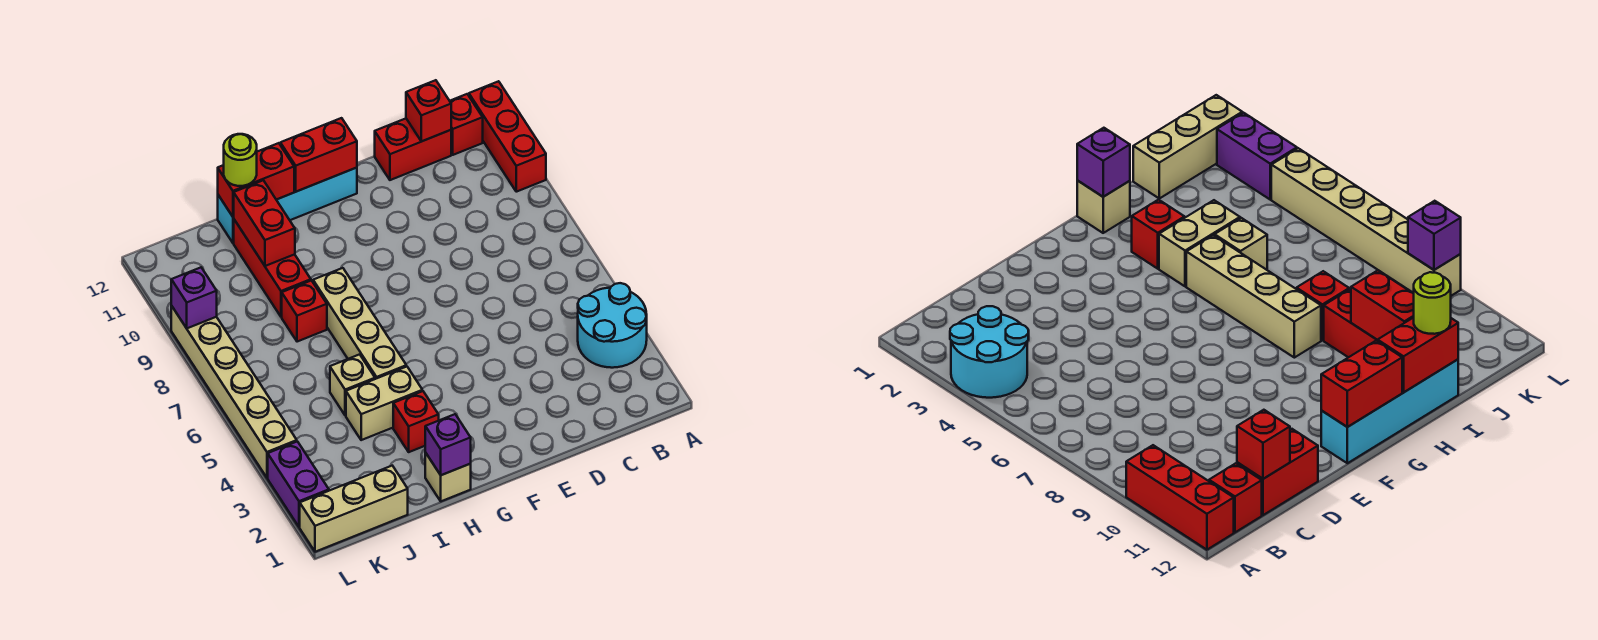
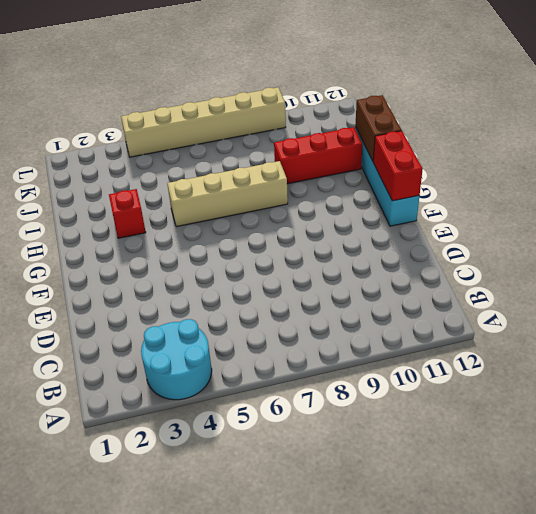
brown 1x2 brick [355,95,402,161] -> red 1x2 brick [218,143,294,217]
none -> red 1x3 brick [469,81,546,192]
none -> red 1x1 brick [450,94,483,155]
none -> red 1x2 brick [375,119,451,180]

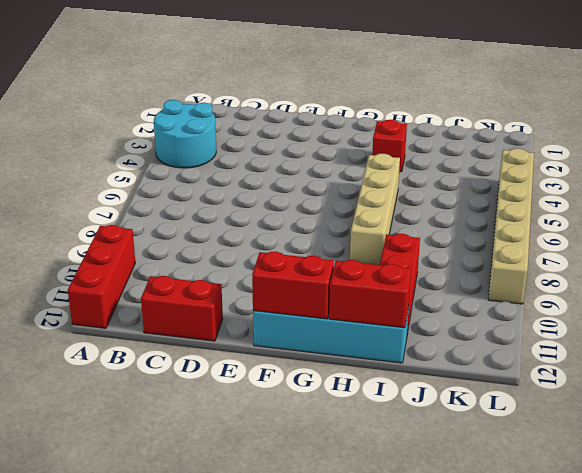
none -> red 1x1 brick [450,94,483,155]
none -> tan 1x1 brick [425,453,471,501]
none -> tan 1x2 brick [346,366,422,440]

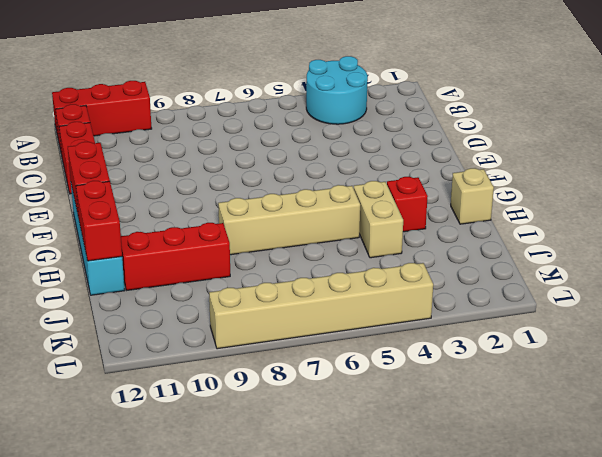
none -> tan 1x1 brick [330,354,375,416]
none -> red 1x1 brick [282,281,327,342]
none -> tan 1x3 brick [300,466,408,552]

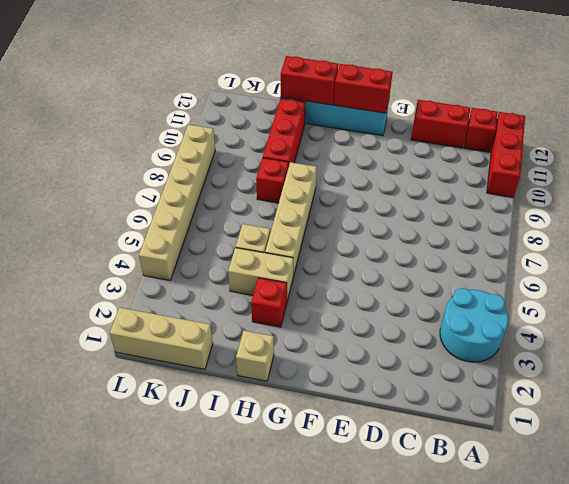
none -> purple 1x2 brick [268,441,329,527]
none -> red 1x1 brick [406,80,451,141]
none -> purple 1x1 brick [425,414,471,475]

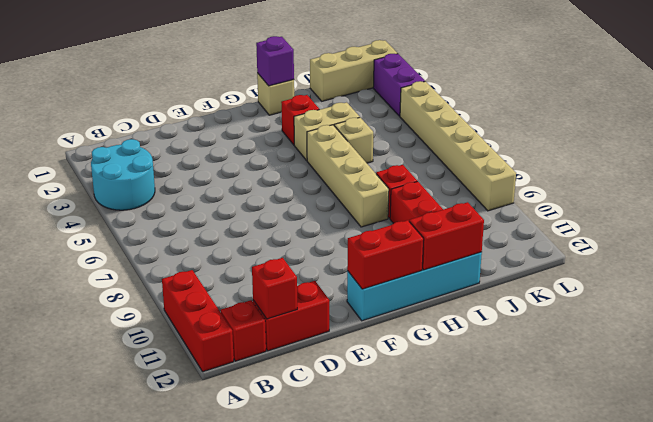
none -> red 1x2 brick [234,180,295,266]
none -> purple 1x1 brick [171,268,217,328]
none -> lime 1x1 round brick [224,134,257,186]

